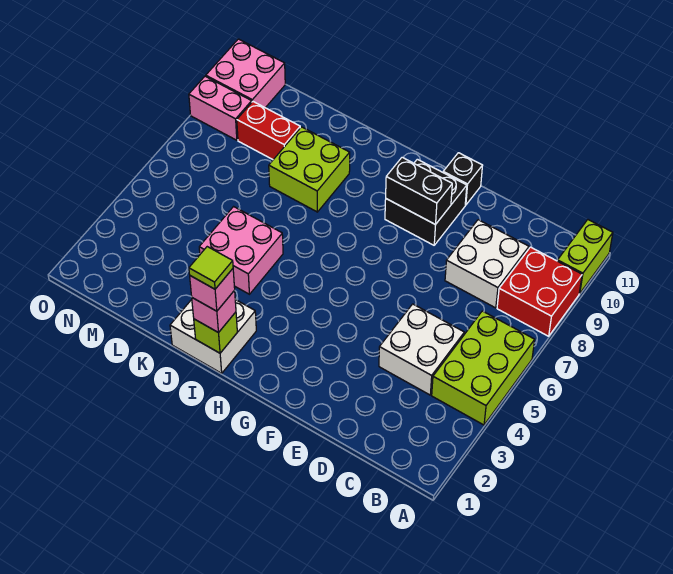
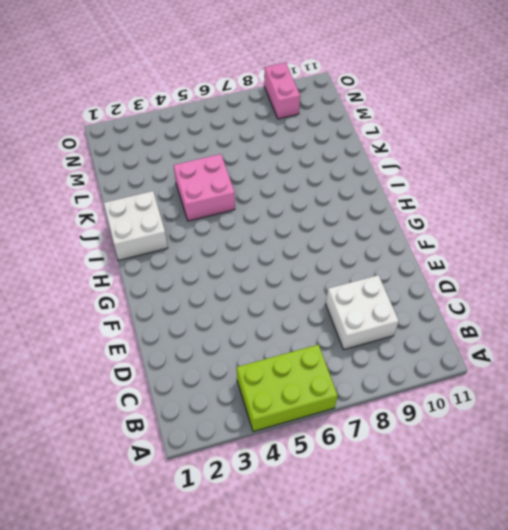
none -> red 2x2 brick [497,247,582,336]
none -> lime 1x2 brick [557,220,613,294]
none -> white 2x2 brick [379,304,464,395]

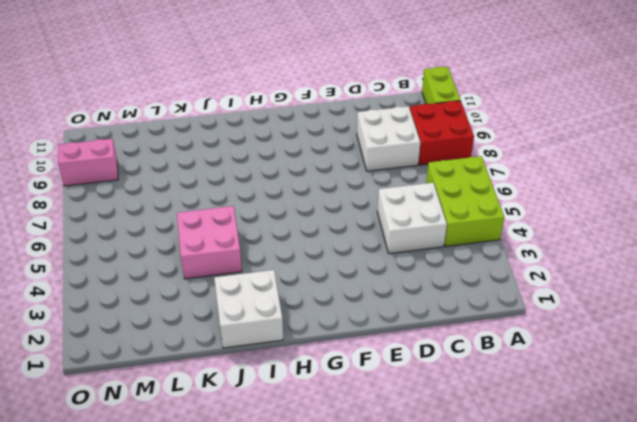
none -> black 2x2 brick [385,159,467,245]
none -> black 1x1 brick [443,153,483,205]
none -> lime 2x2 brick [269,127,350,212]

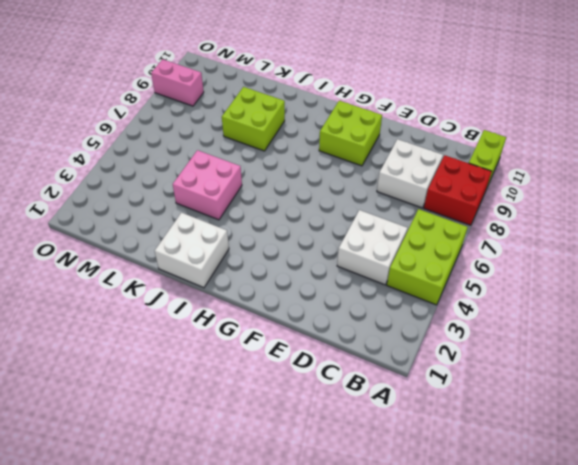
lime 2x2 brick [319,101,382,166] -> black 2x2 brick [385,159,467,245]
none -> black 1x1 brick [443,153,483,205]
none -> red 1x2 brick [237,102,300,160]
none -> pink 2x2 brick [206,39,285,108]

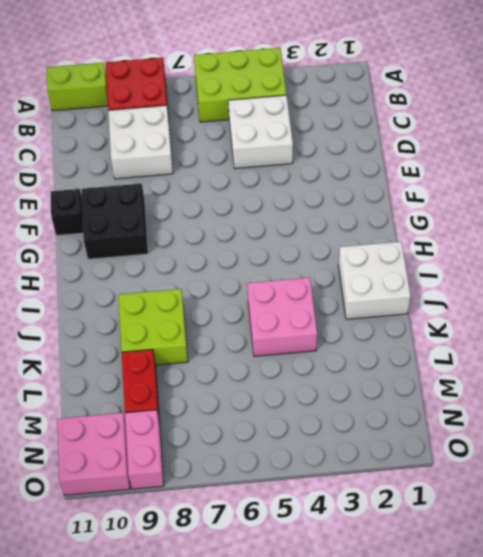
none -> black 1x2 brick [386,157,452,225]
none -> lime 1x1 brick [194,312,237,353]
none -> pink 1x1 brick [192,290,236,332]

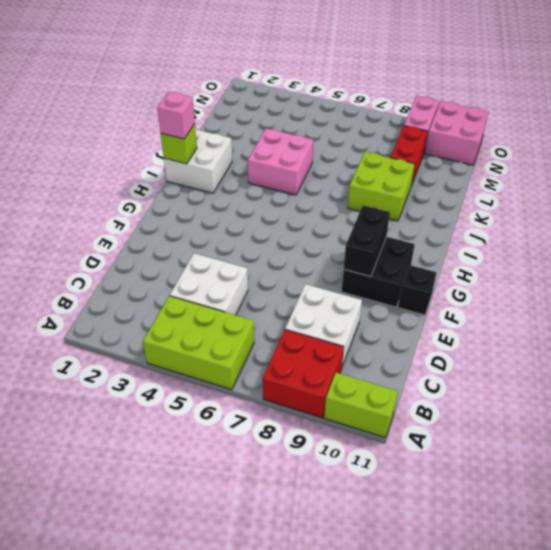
none -> pink 1x1 brick [190,269,235,311]
none -> lime 1x1 tile [189,247,233,289]

